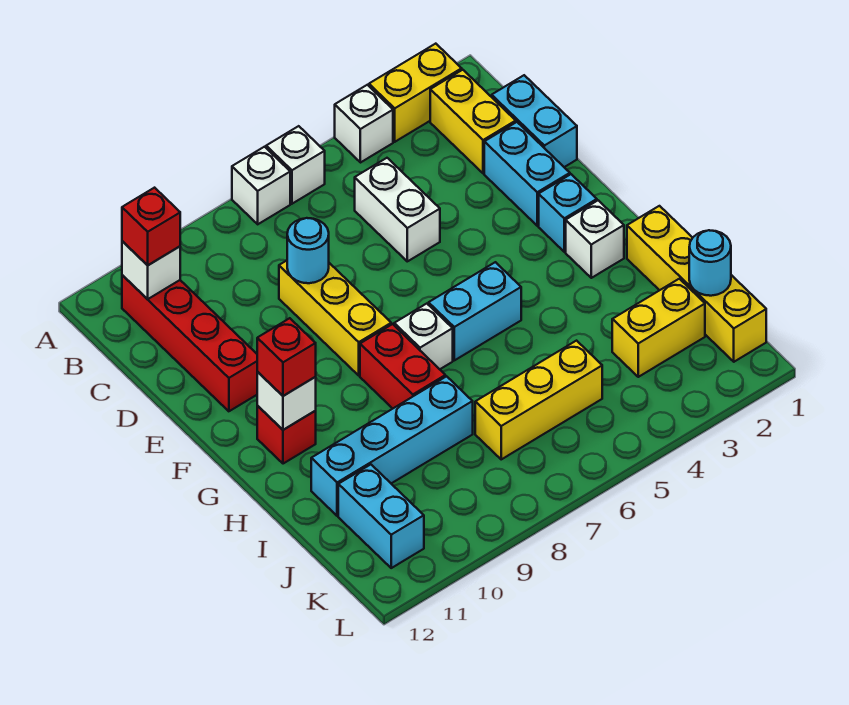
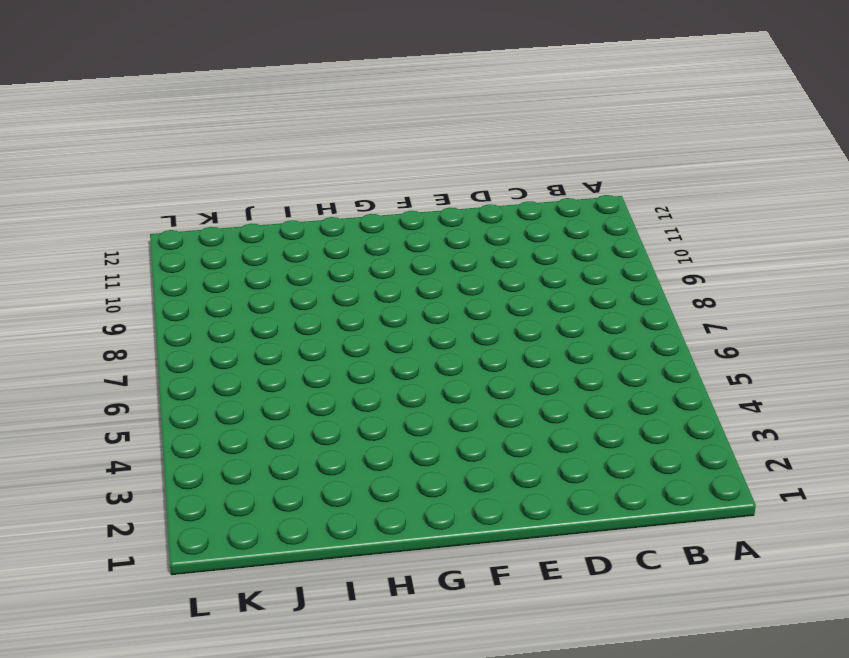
none -> yellow 1x2 brick [369,44,462,142]
none -> white 1x1 brick [335,85,393,163]
none -> white 1x1 brick [266,126,325,204]

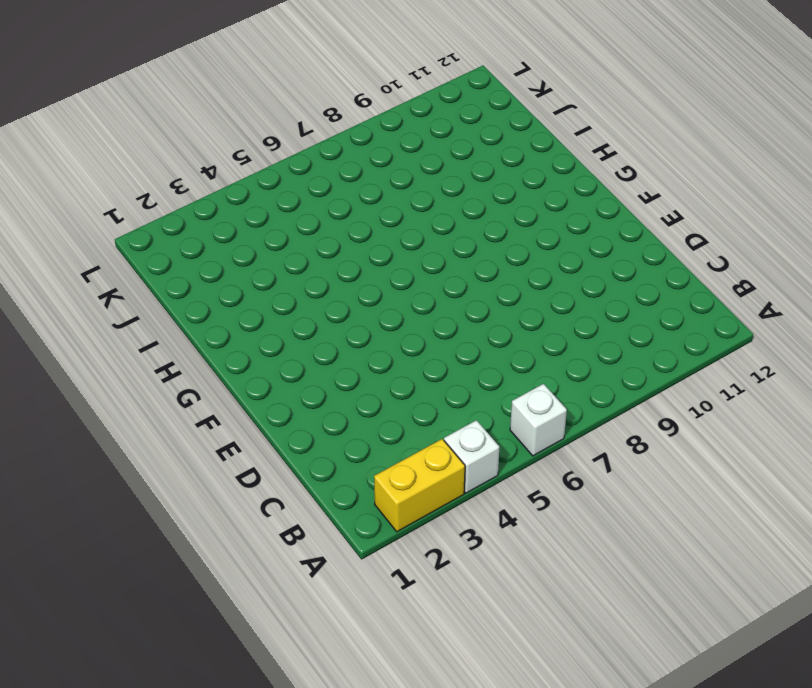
none -> white 1x1 brick [232,147,290,224]
none -> yellow 1x2 brick [430,70,516,173]
none -> red 1x4 brick [122,275,257,411]

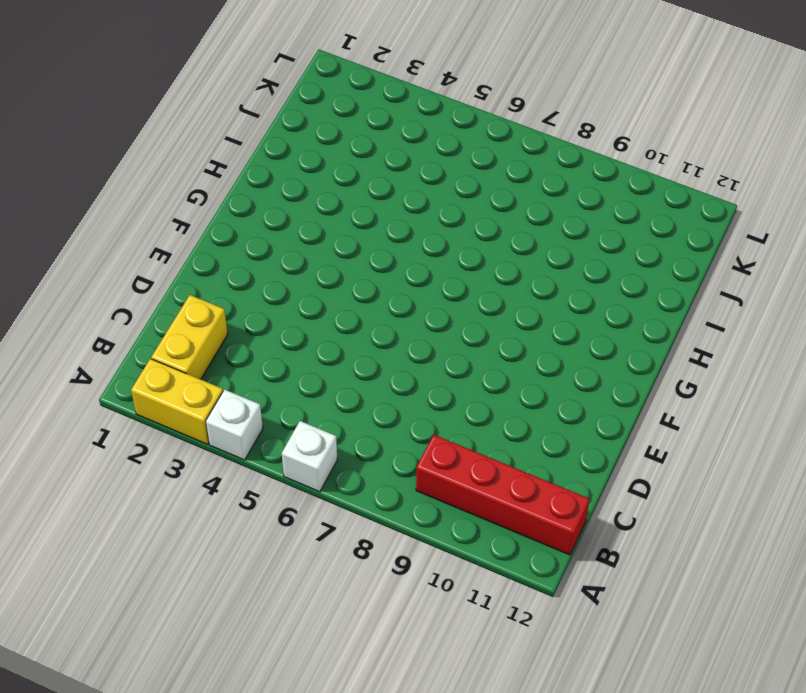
red 1x4 brick [416,435,589,555] -> red 1x4 brick turned to [122,275,257,411]
none -> white 1x1 brick [232,147,290,224]
none -> cyan 1x2 brick [492,75,577,167]
none -> white 1x2 brick [355,158,440,261]

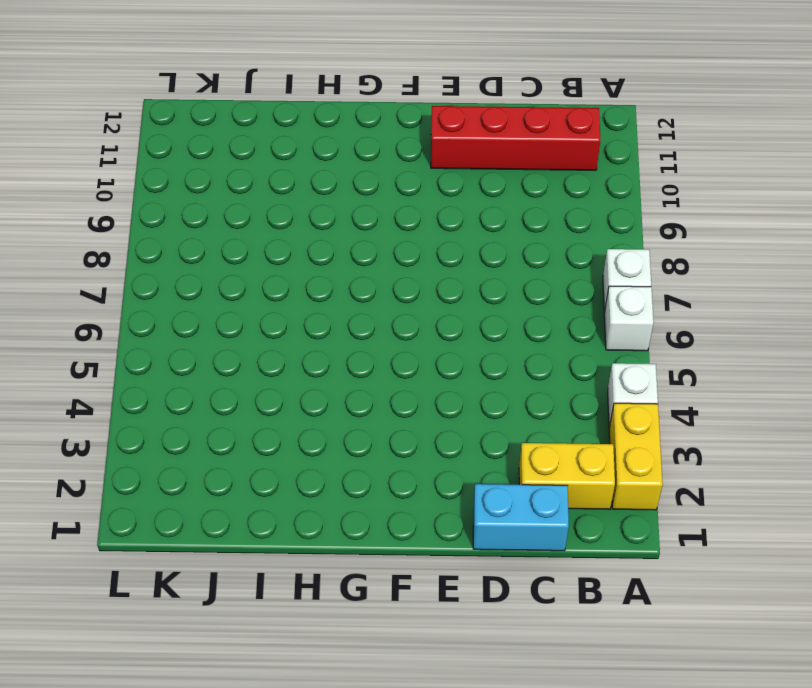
none -> white 1x2 brick [355,158,440,261]
none -> cyan 1x2 brick [484,122,570,226]
none -> yellow 1x3 brick [279,261,391,375]

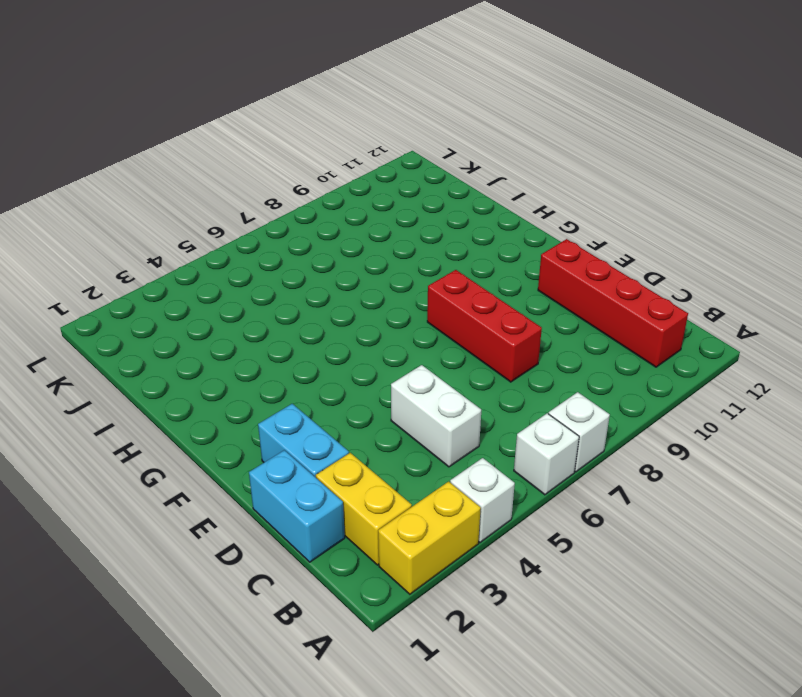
red 1x3 brick [427,270,542,382] -> yellow 1x3 brick [279,261,391,375]
none -> cyan 1x1 brick [539,174,597,252]
none -> white 1x1 brick [566,200,624,278]
none -> cyan 1x2 brick [429,262,521,360]

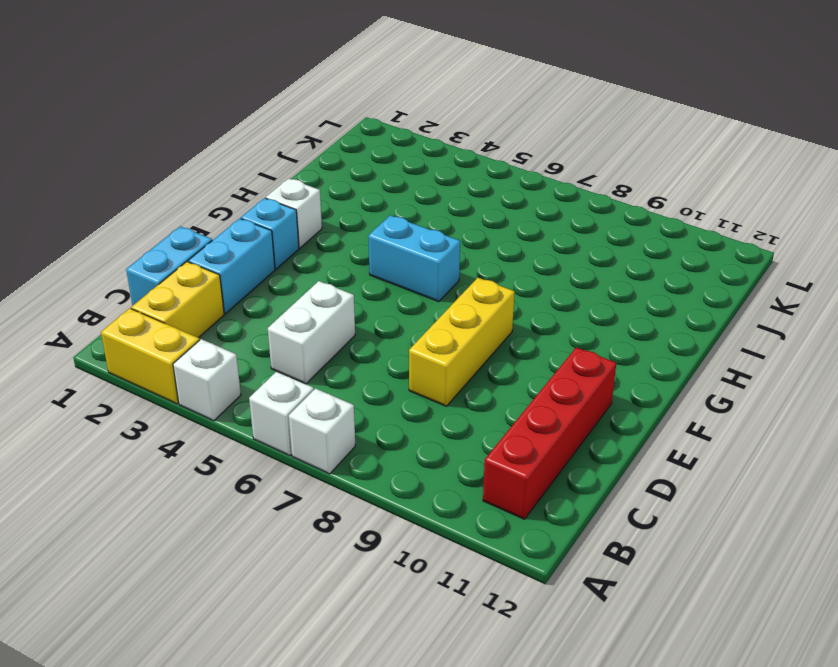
none -> white 1x1 brick [394,304,453,369]
none -> red 1x2 brick [360,324,445,408]
none -> red 1x1 brick [257,406,316,464]

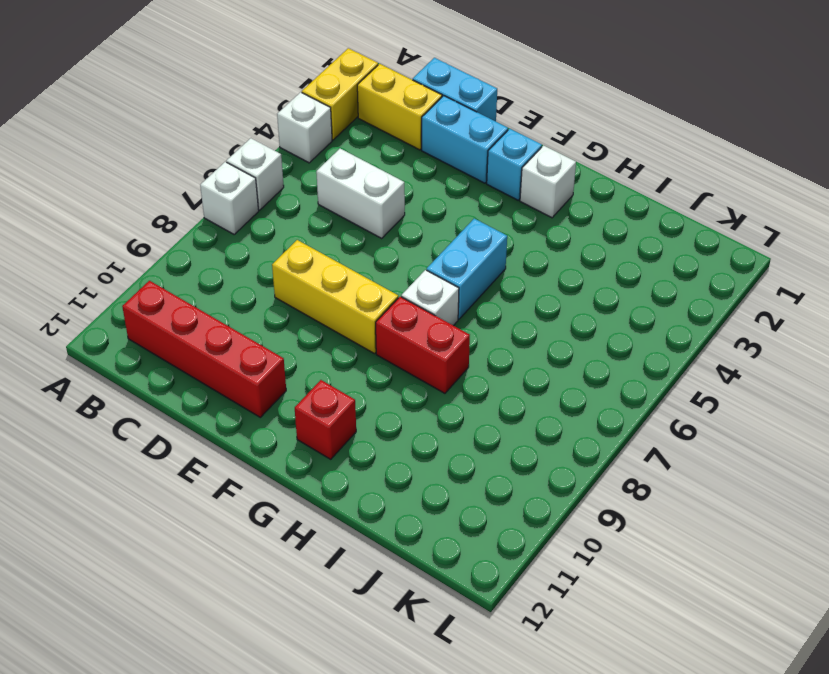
none -> yellow 1x4 brick [627,206,766,362]
none -> cyan 1x4 brick [311,376,473,516]
none -> yellow 1x2 brick [612,279,705,377]

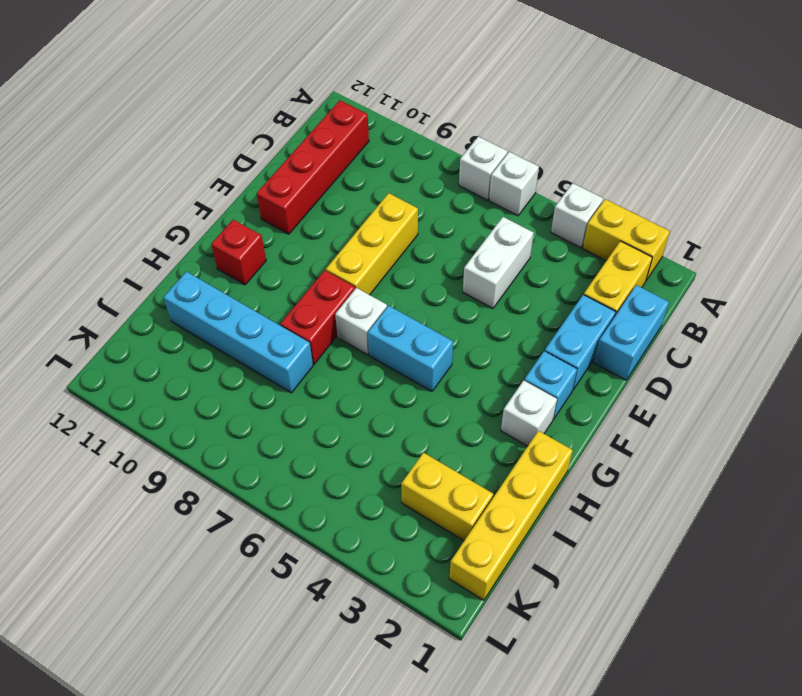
none -> yellow 1x3 brick [475,341,602,459]
none -> cyan 1x2 brick [338,465,424,568]
none -> white 1x1 brick [122,241,180,299]

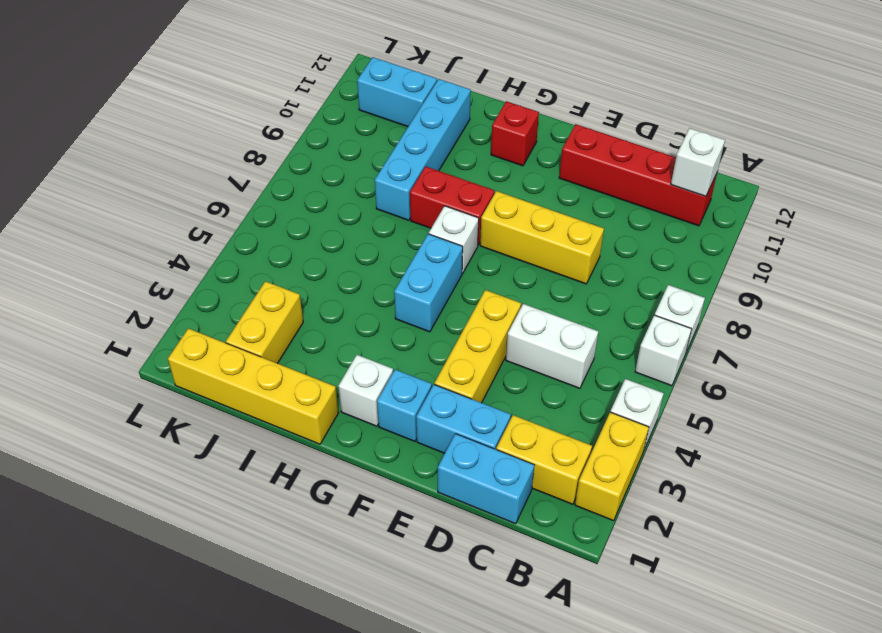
yellow 1x3 brick [434,290,521,403] -> yellow 1x3 brick moved to [475,341,602,459]
none -> cyan 1x1 round brick [287,218,329,283]
none -> white 1x1 brick [257,372,316,430]
none -> cyan 1x1 round brick [689,230,731,296]

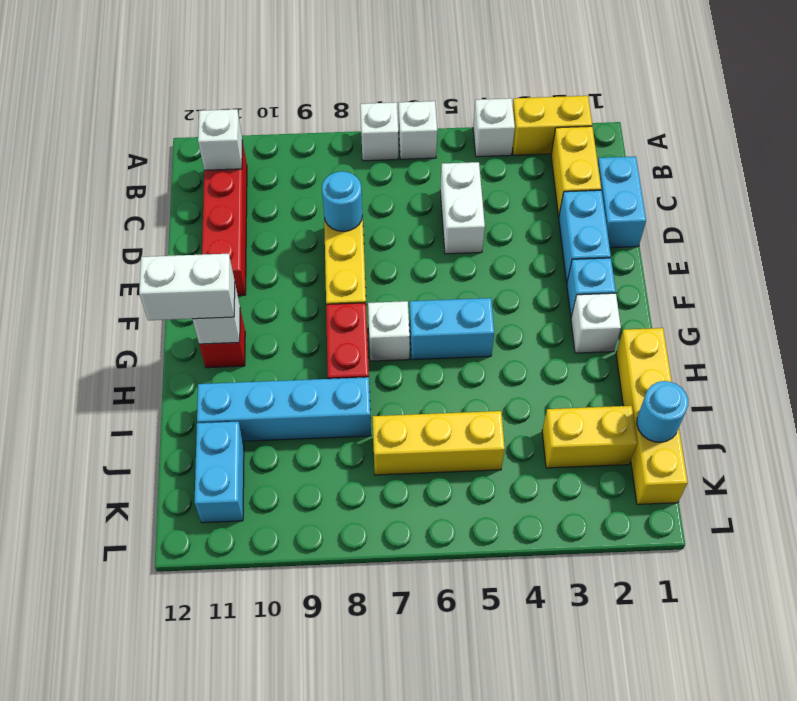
white 1x2 brick [139,254,235,320] -> red 1x1 brick [257,318,316,396]
none -> red 1x1 brick [122,188,180,265]

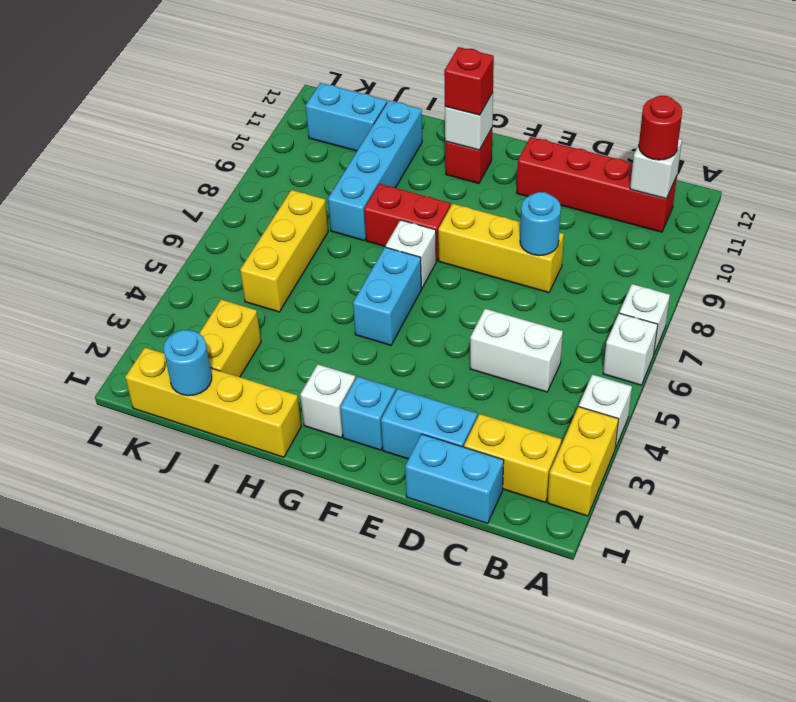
red 1x1 round brick [639,96,682,160] -> red 1x1 brick [122,188,180,265]

